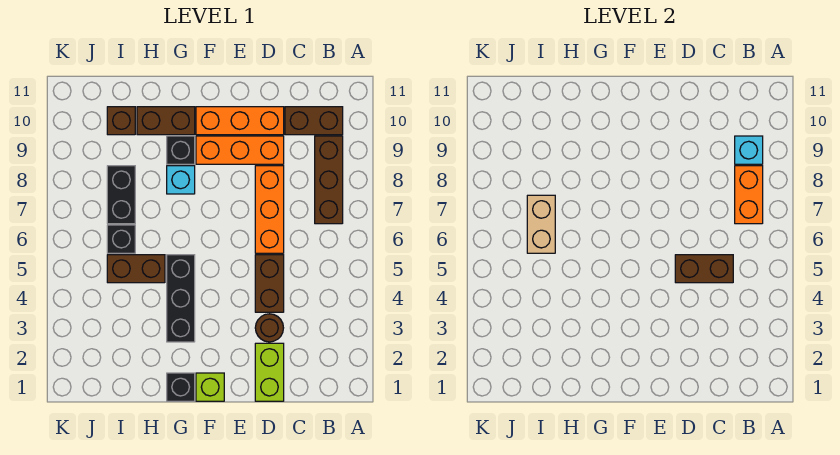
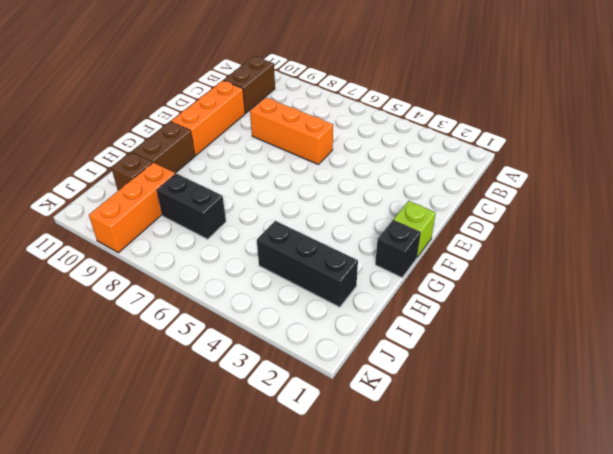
black 1x3 brick [257,221,358,307] -> black 1x3 brick moved to [167,255,195,342]
orange 1x3 brick [89,163,175,253] -> orange 1x3 brick moved to [196,136,284,164]
none -> brown 1x3 brick [315,136,343,224]
none -> lime 1x2 brick [255,343,284,401]
none -> brown 1x1 round brick [255,314,283,342]

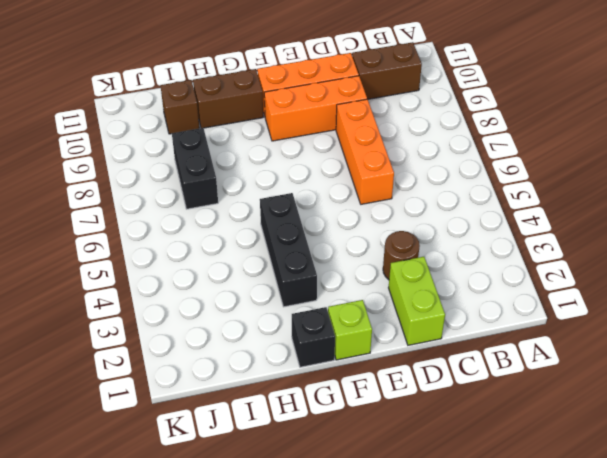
none -> brown 1x3 brick [315,136,343,224]
none -> brown 1x2 brick [255,255,284,312]
none -> cyan 1x1 brick [167,166,195,194]

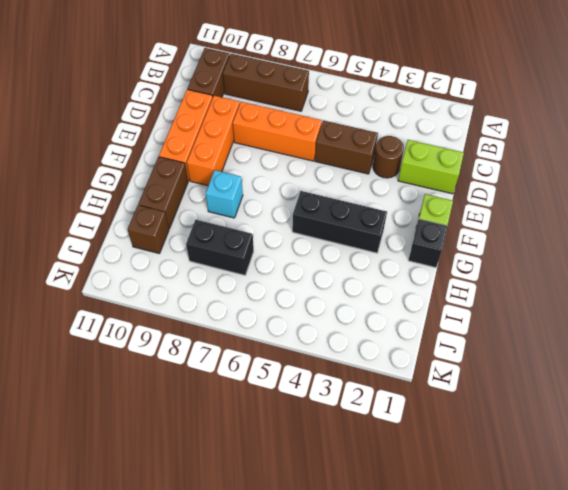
none -> black 1x1 brick [167,136,195,164]
none -> brown 1x2 brick [107,255,165,283]
none -> black 1x1 brick [107,225,135,253]

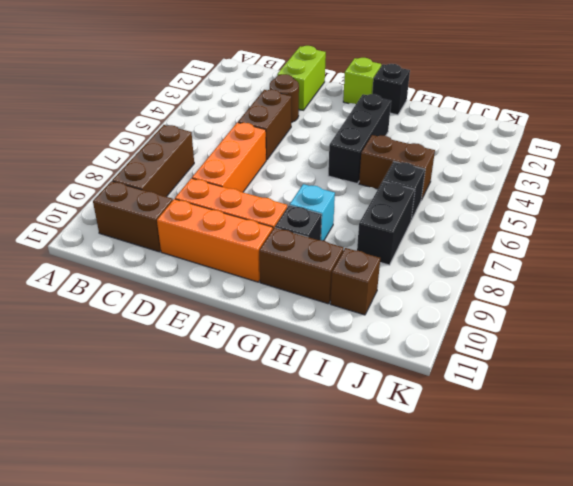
none -> orange 1x2 brick [735,166,763,224]
none -> cyan 1x1 brick [735,136,763,164]
none -> brown 1x2 brick [675,255,733,283]

